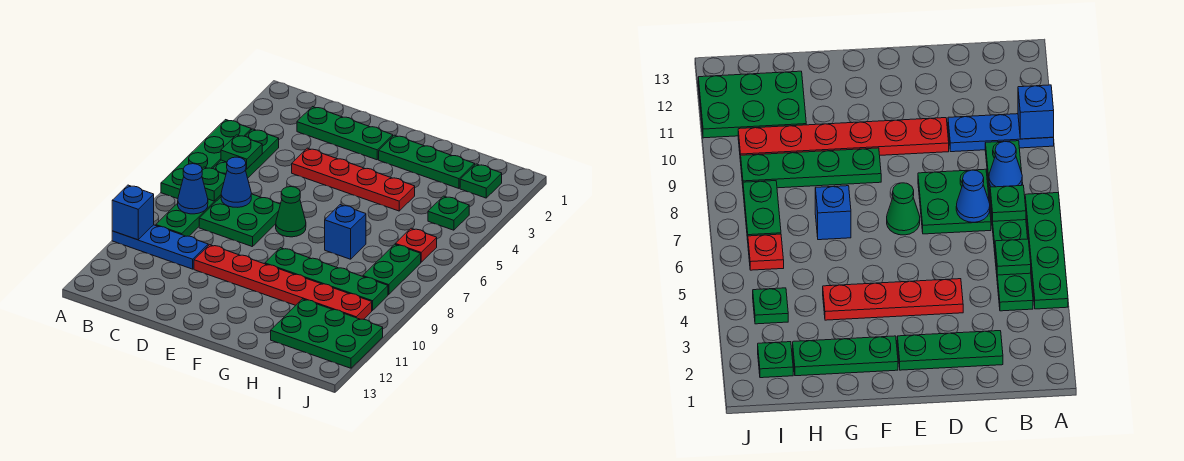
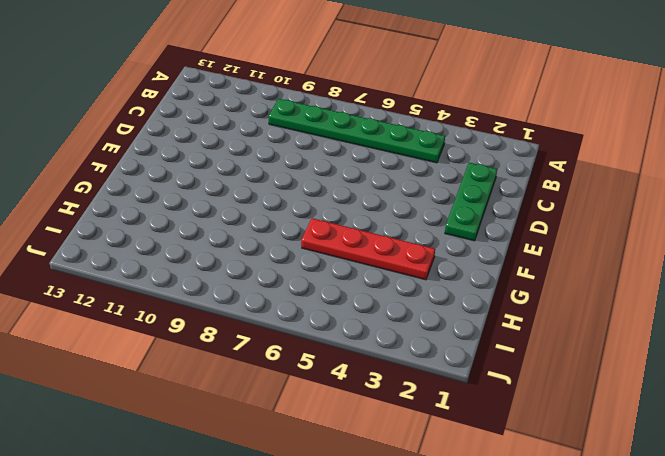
red 1x4 plate [301,218,435,280] -> red 1x4 plate turned to [292,148,415,211]
none -> green 1x4 plate [161,120,251,199]
none -> blue 1x3 plate [112,225,208,269]
none -> green 2x2 plate [199,194,280,247]

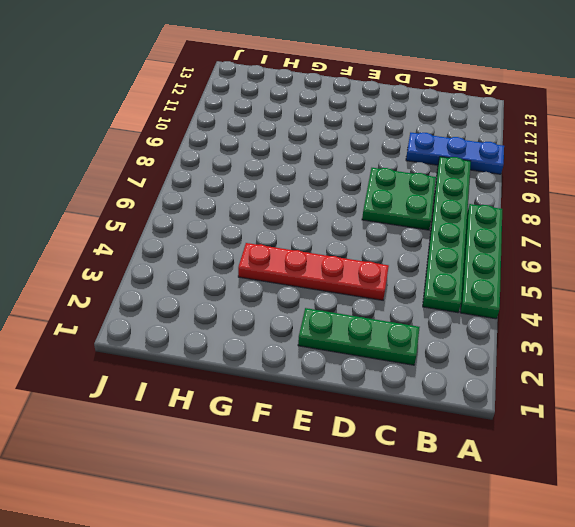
none -> red 1x6 plate [194,245,372,319]
none -> green 1x1 cone [276,187,306,237]
none -> green 1x3 plate [379,135,475,188]

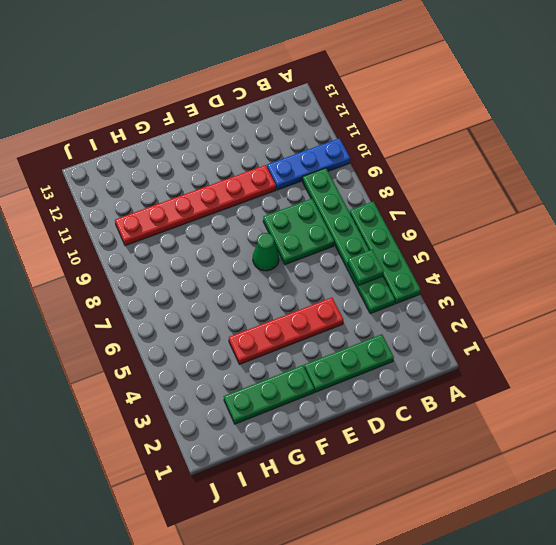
none -> green 1x4 plate [265,248,388,311]
none -> blue 1x1 brick [325,205,366,259]
none -> green 2x3 plate [271,299,383,368]

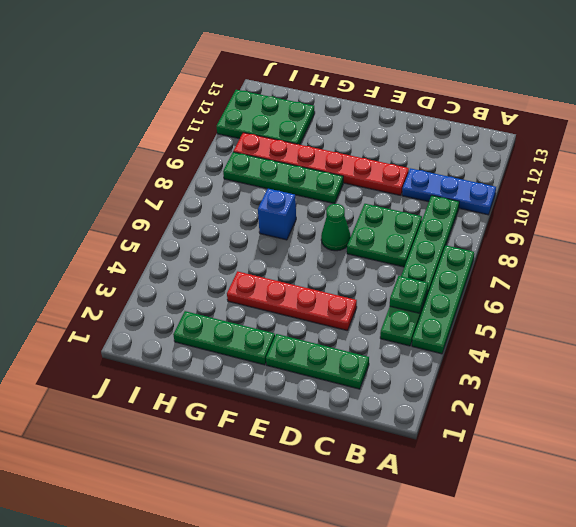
none -> green 1x1 plate [460,164,502,198]
none -> green 1x1 plate [428,196,469,230]
none -> red 1x1 plate [395,228,437,262]

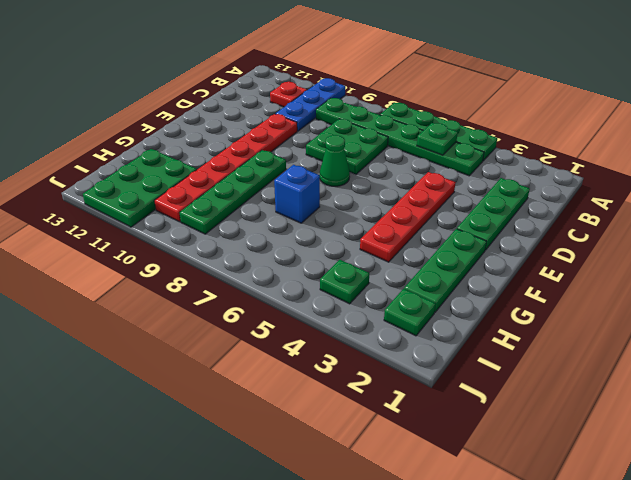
red 1x1 plate [270,82,307,107] -> red 1x1 plate moved to [395,228,437,262]
none -> green 1x2 plate [363,244,421,295]
none -> blue 1x1 brick [112,185,154,240]
none -> green 1x1 plate [202,167,226,201]

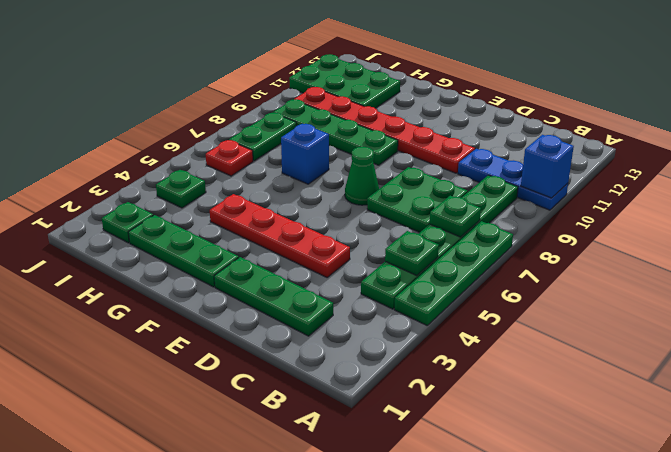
none -> blue 1x1 cone [178,164,208,214]
none -> blue 1x1 cone [221,157,251,207]

